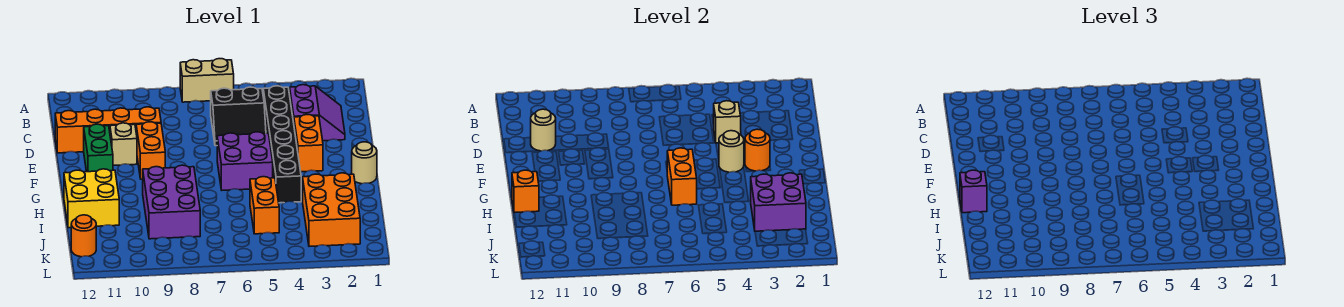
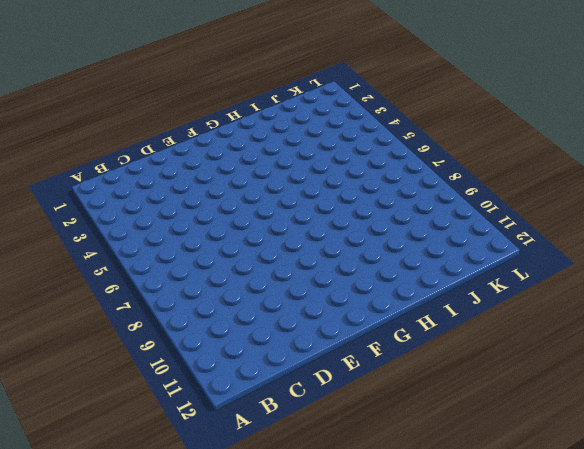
none -> tan 1x2 brick [180,59,234,102]
none -> purple 2x2 slope [290,85,345,141]
none -> black 1x6 brick [263,86,301,203]

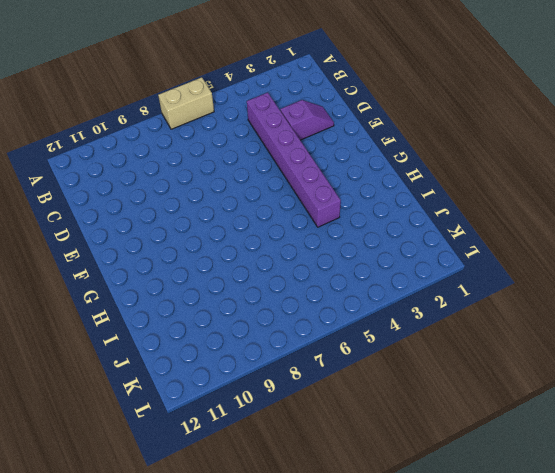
purple 1x6 brick [247,92,341,227] -> black 1x6 brick [263,86,301,203]
purple 1x2 slope [280,100,334,140] -> purple 2x2 slope [290,85,345,141]
none -> black 2x2 slope [211,87,266,146]
none -> orange 1x4 brick [55,107,161,153]
none -> orange 1x2 brick [294,115,323,172]

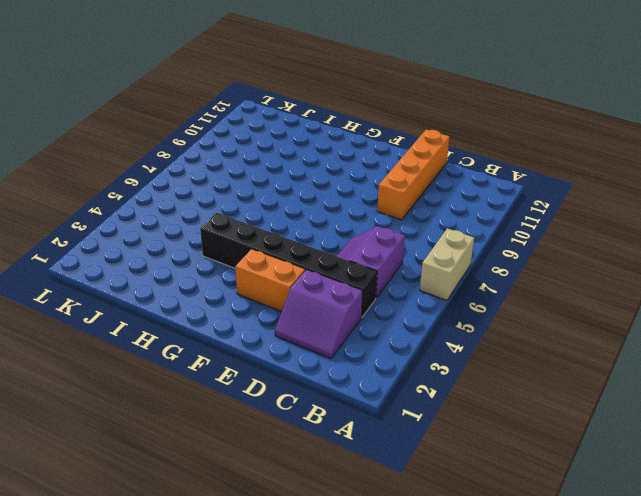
purple 2x2 slope [337,226,405,298] -> black 2x2 slope [211,87,266,146]
none -> orange 1x2 brick [136,122,165,179]
none -> tan 1x1 brick [110,123,137,165]
none -> green 1x2 brick [84,124,113,172]

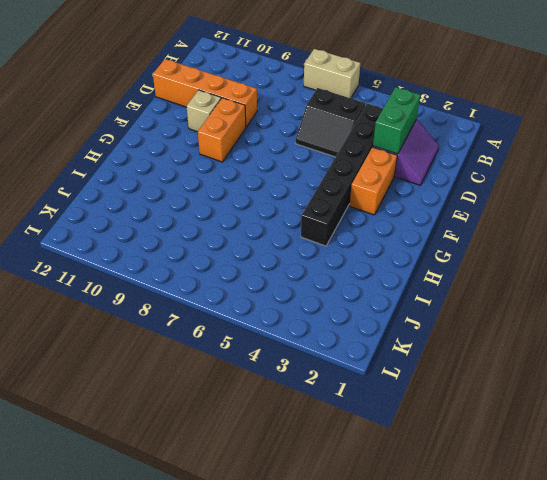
green 1x2 brick [373,87,420,154] -> green 1x2 brick moved to [84,124,113,172]
none -> purple 2x2 brick [217,132,273,190]
none -> tan 1x1 round brick [352,142,377,184]
none -> purple 2x3 brick [143,165,200,239]

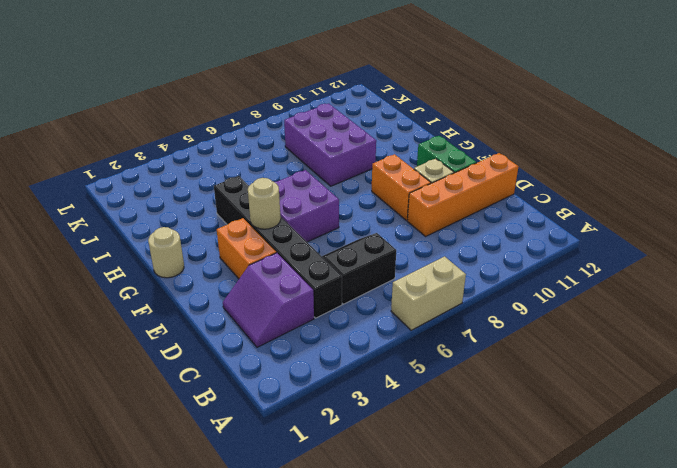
none -> yellow 2x2 brick [64,169,119,228]
none -> orange 2x3 brick [303,173,360,246]
none -> orange 1x2 brick [250,177,279,234]

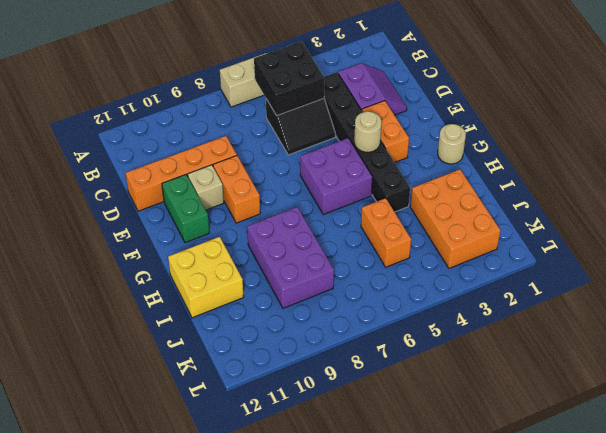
black 2x2 brick [254,41,325,116] -> none
none -> orange 1x1 round brick [71,215,96,257]
none -> tan 1x1 brick [714,101,741,143]
none -> tan 1x1 round brick [531,109,556,151]

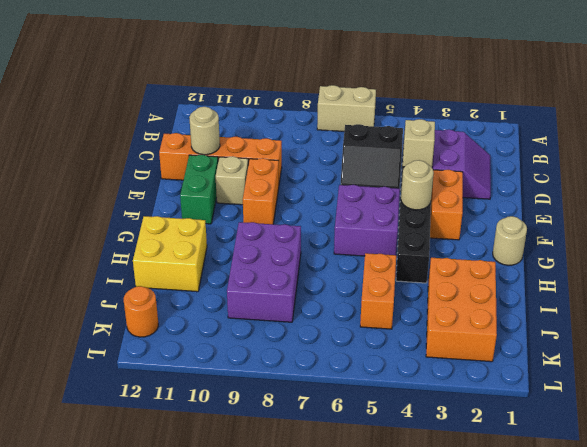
none -> orange 1x1 round brick [745,129,770,171]
none -> orange 1x2 brick [667,148,697,205]
none -> orange 1x1 brick [512,170,539,213]

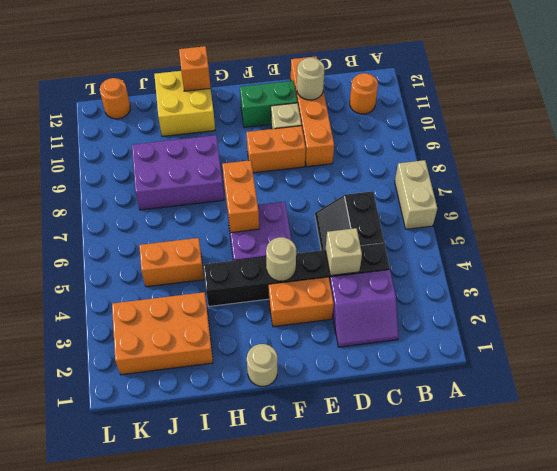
orange 1x1 round brick [350,73,378,114] -> orange 1x1 round brick moved to [745,129,770,171]
orange 1x2 brick [222,160,259,233] -> orange 1x2 brick turned to [667,148,697,205]
none -> purple 2x2 brick [751,173,806,231]
none -> purple 1x1 brick [960,170,987,213]

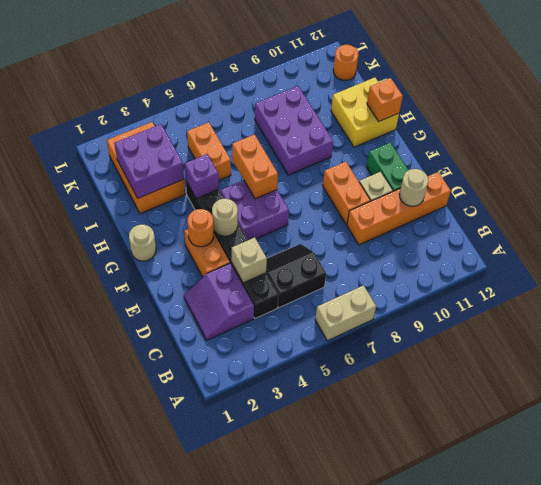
purple 1x1 brick [185,154,219,199] -> purple 1x1 brick moved to [960,170,987,213]

